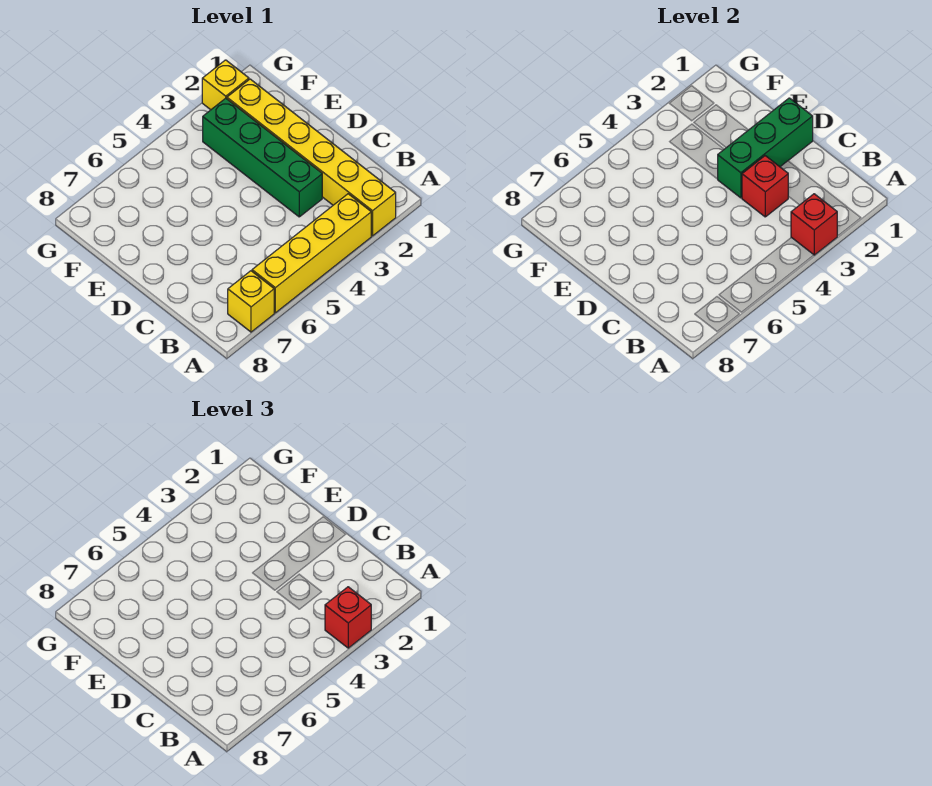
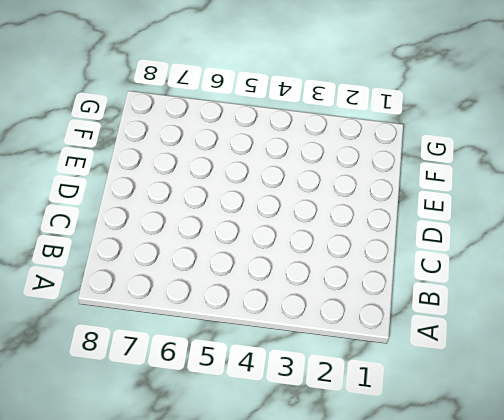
none -> yellow 1x6 brick [227,79,396,236]
none -> yellow 1x4 brick [252,194,371,313]

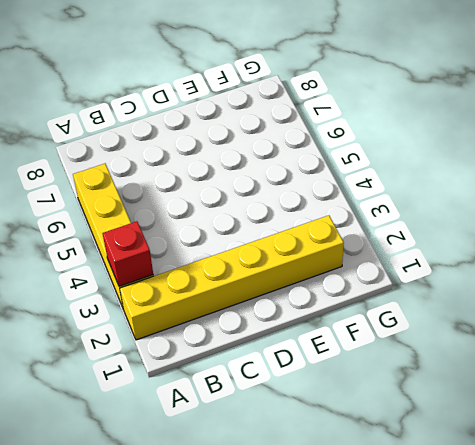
none -> yellow 1x1 brick [228,271,274,332]
none -> green 1x4 brick [203,98,322,217]

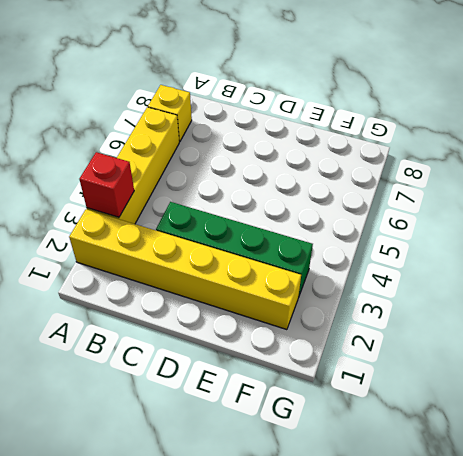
none -> yellow 1x1 brick [202,60,249,110]
none -> red 1x1 brick [742,156,788,217]

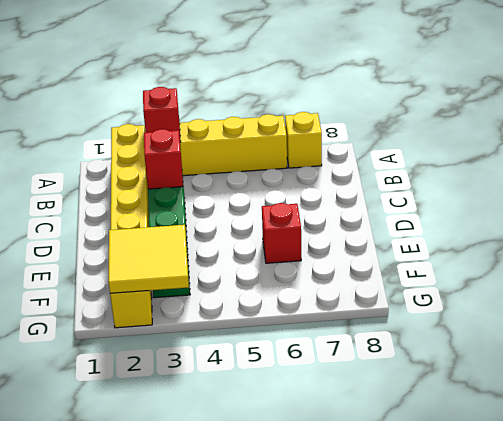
red 1x1 brick [262,203,301,263] -> red 1x1 brick moved to [325,587,371,648]
yellow 2x2 tile [108,225,189,293] -> none
none -> green 1x3 brick [718,98,813,198]

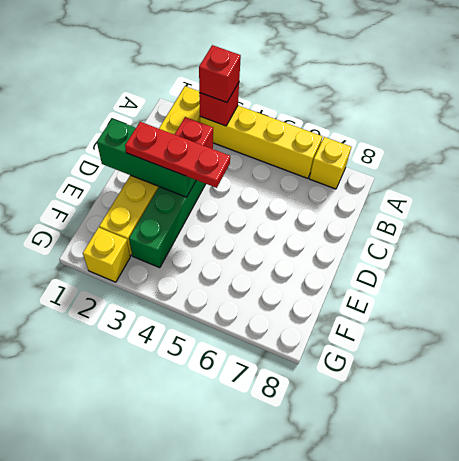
red 1x3 plate [125,122,230,188] -> none

